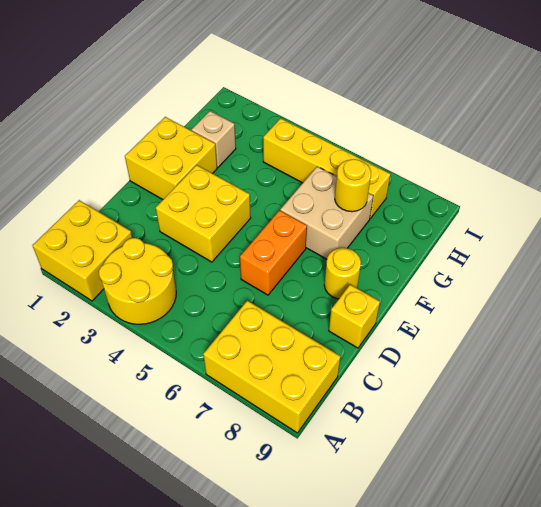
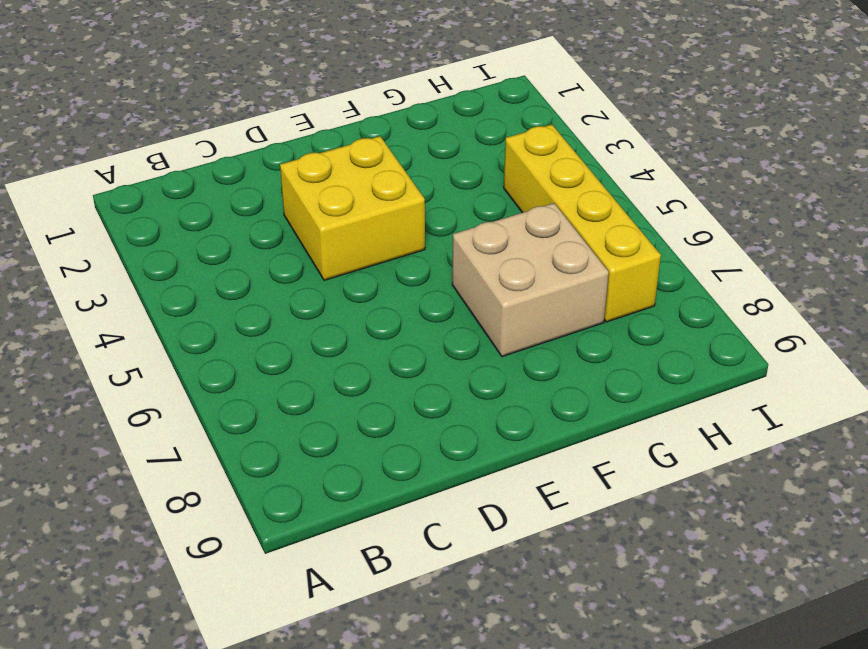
none -> yellow 2x2 brick [32,200,132,301]
none -> yellow 2x2 round brick [99,238,176,324]
none -> yellow 2x3 brick [203,301,341,433]

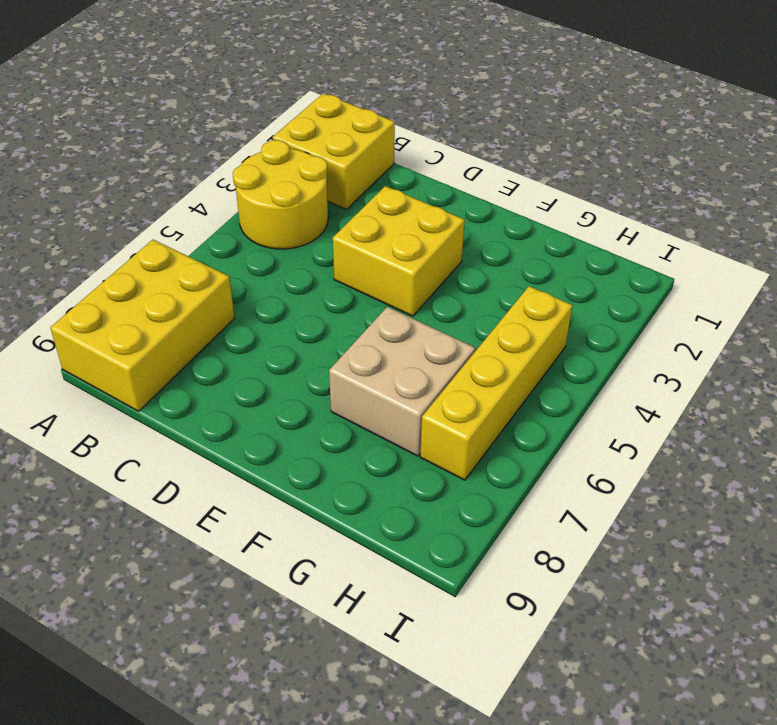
none -> orange 1x2 brick [240,210,307,295]
none -> yellow 1x1 brick [329,285,380,348]
none -> yellow 2x2 brick [125,117,217,200]

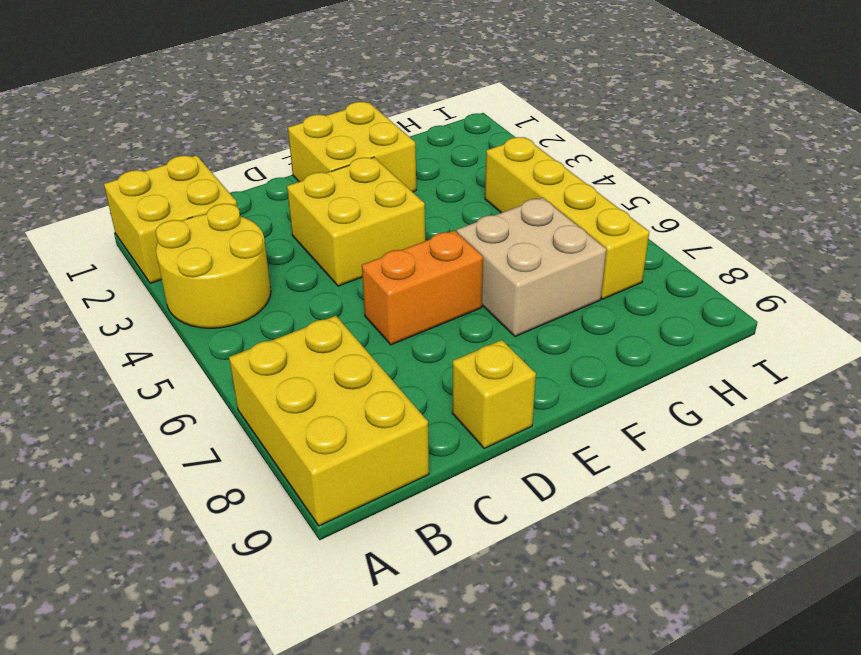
none -> yellow 1x1 round brick [324,248,361,299]
none -> tan 1x1 brick [192,111,236,167]
none -> yellow 1x1 round brick [335,159,371,212]

